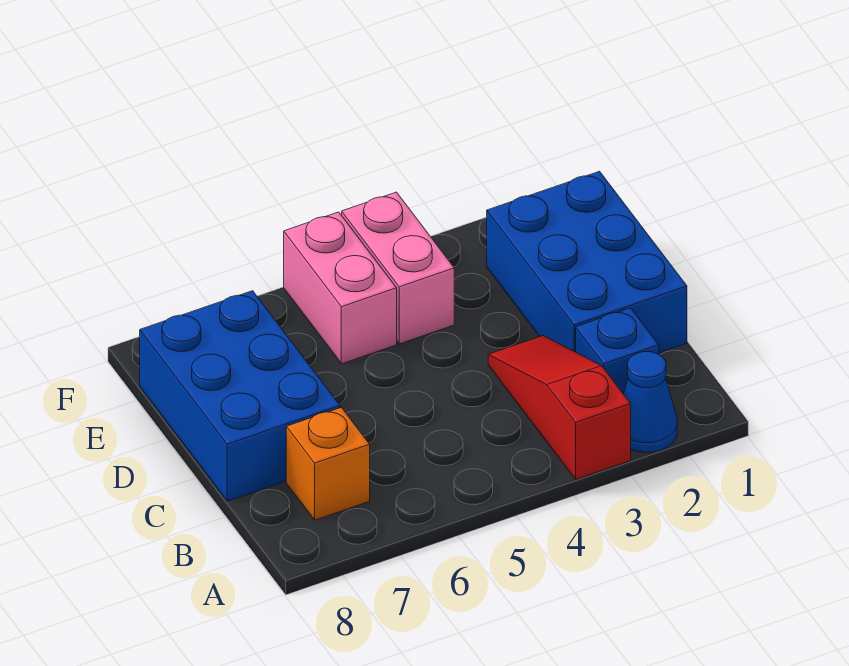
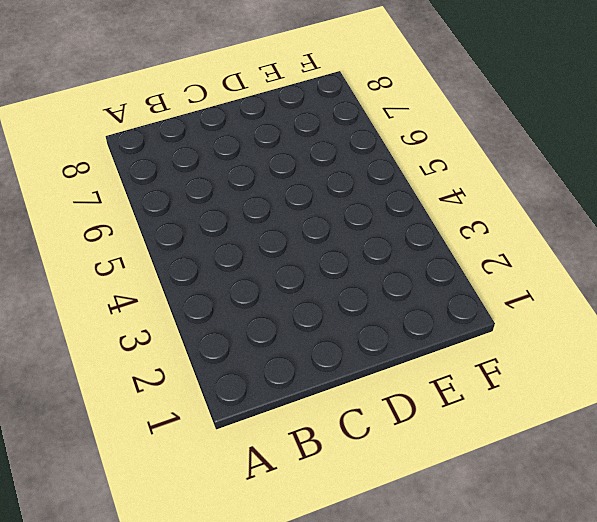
none -> blue 1x1 cone [624,352,677,452]
none -> red 1x3 slope [488,336,631,479]

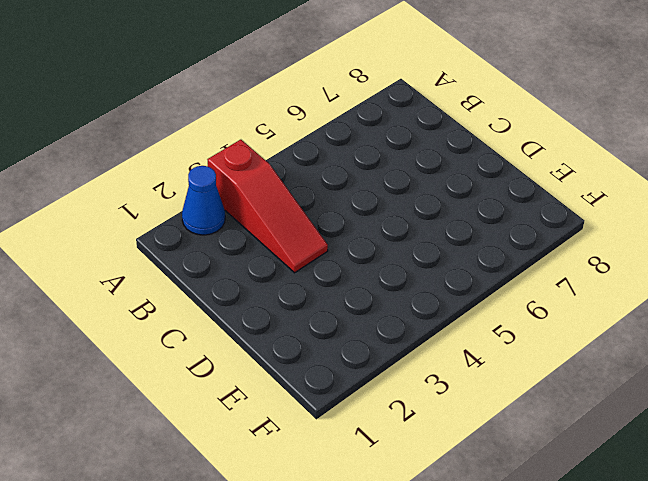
none -> blue 1x1 brick [576,308,659,394]
none -> orange 1x1 brick [286,407,370,520]

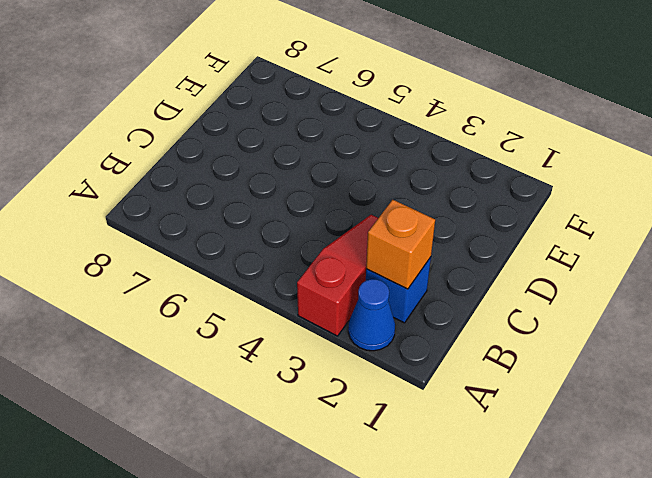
orange 1x1 brick [366,200,435,289] -> orange 1x1 brick moved to [286,407,370,520]
none -> blue 2x3 brick [487,171,687,353]
none -> blue 2x3 brick [140,291,340,501]

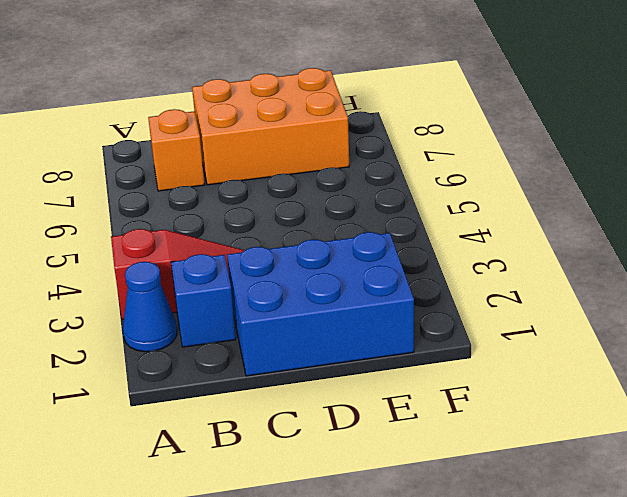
orange 2x3 brick [192,68,349,185] -> blue 2x3 brick [140,291,340,501]
none -> pink 1x2 brick [342,192,454,344]
none -> pink 1x2 brick [284,212,397,364]

